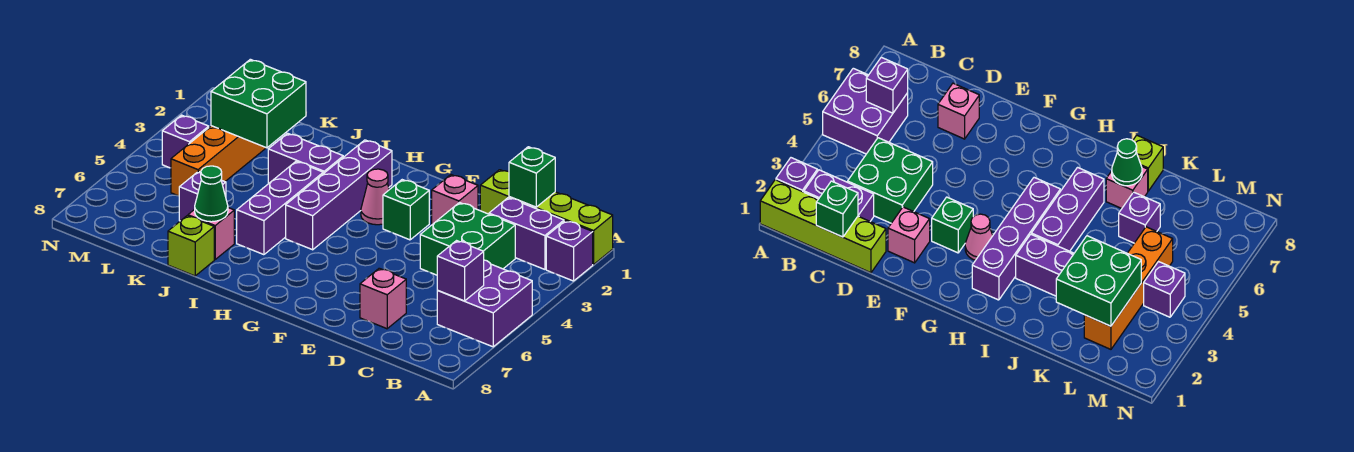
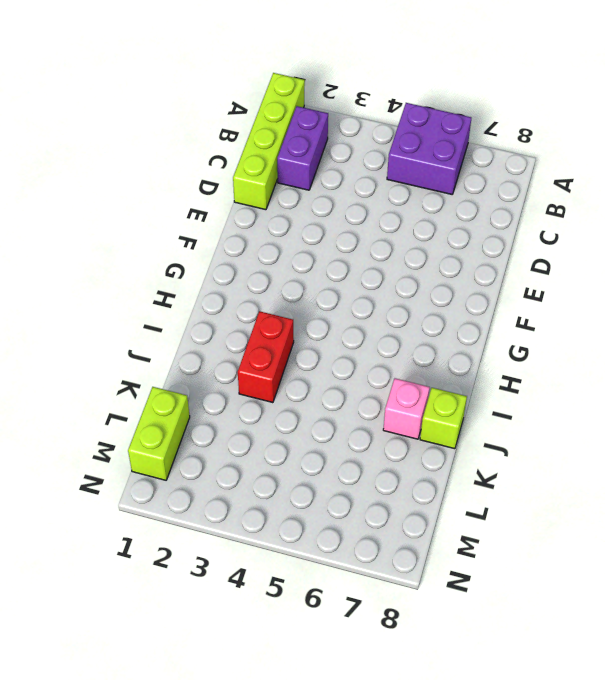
red 1x2 brick [238,311,294,403] -> purple 1x2 brick [268,133,343,183]
lime 1x2 brick [128,387,190,480] -> none
none -> purple 1x1 brick [546,221,593,281]
none -> green 2x2 brick [420,203,515,275]
none -> pink 1x1 brick [360,268,406,329]

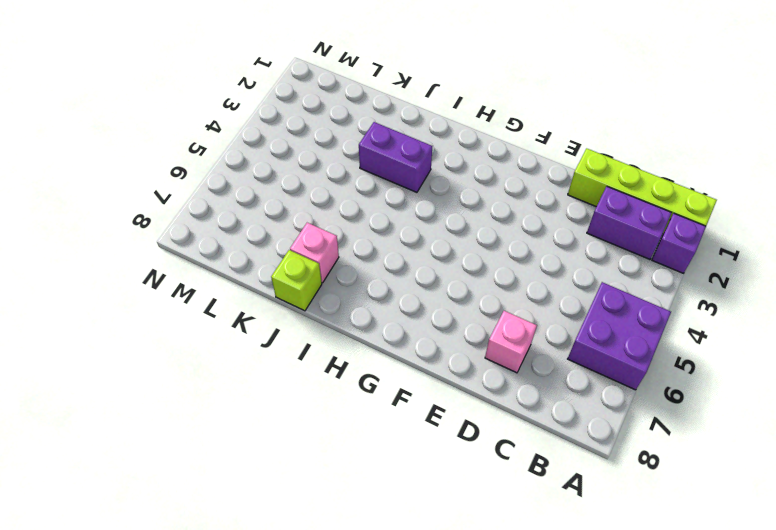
none -> green 2x2 brick [420,203,515,275]
none -> pink 1x1 brick [432,175,478,224]
none -> green 1x1 brick [383,180,429,240]

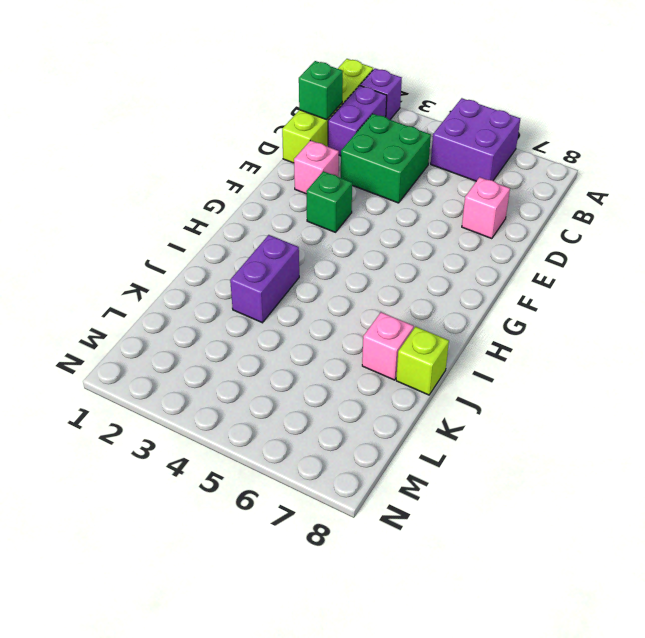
none -> pink 1x1 cone [361,169,389,225]
none -> purple 1x4 brick [286,140,392,250]
none -> purple 1x3 brick [237,161,323,255]

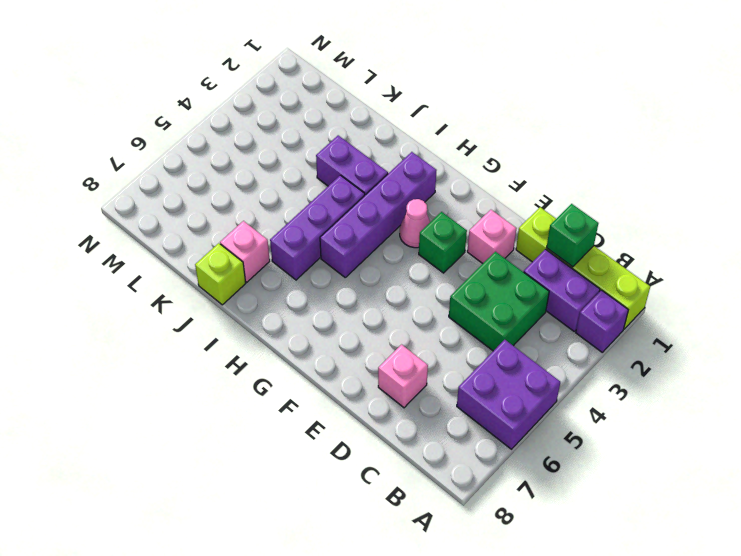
none -> purple 1x1 brick [179,171,226,221]
none -> orange 1x4 brick [171,126,266,196]
none -> purple 1x1 brick [162,115,209,168]

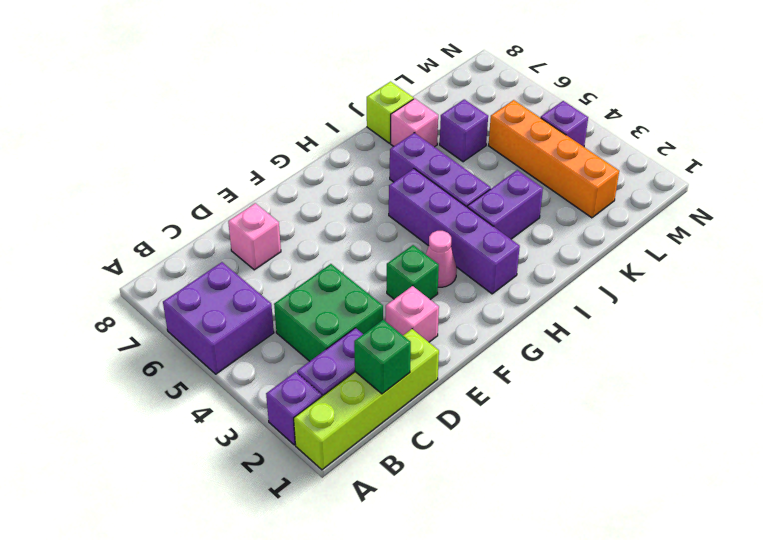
none -> purple 1x1 brick [437,241,484,301]
none -> green 1x1 cone [195,166,228,222]
none -> green 2x2 brick [211,59,306,148]

